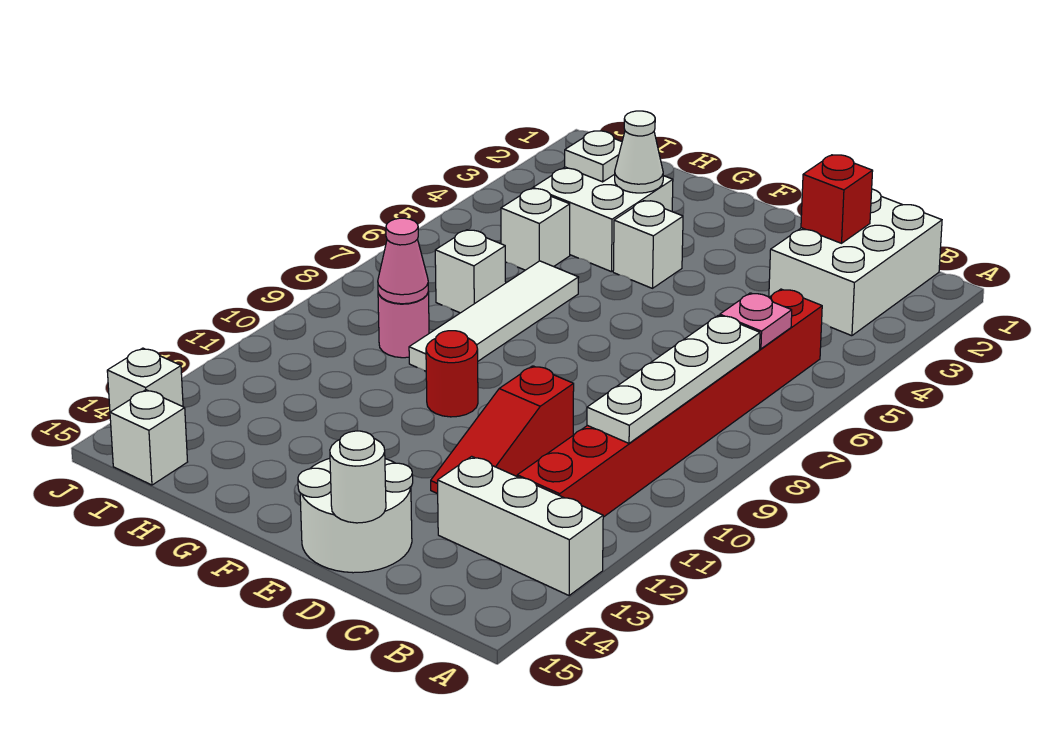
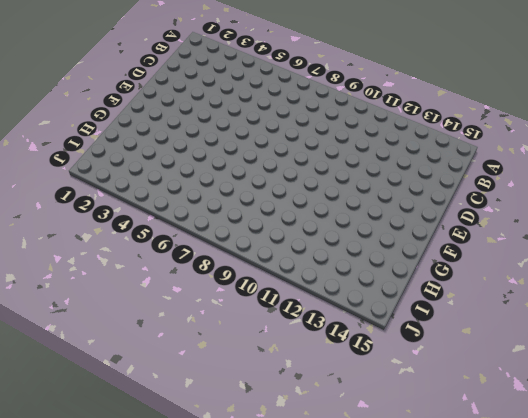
none -> white 1x3 brick [438,456,603,595]
none -> white 2x3 brick [769,189,942,336]
none -> red 1x8 brick [517,289,822,517]

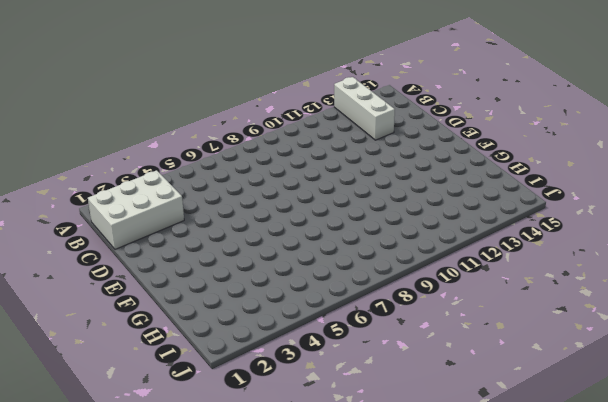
none -> red 1x8 brick [517,289,822,517]
none -> red 1x3 slope [431,366,574,494]
none -> white 2x2 round brick [298,458,413,573]

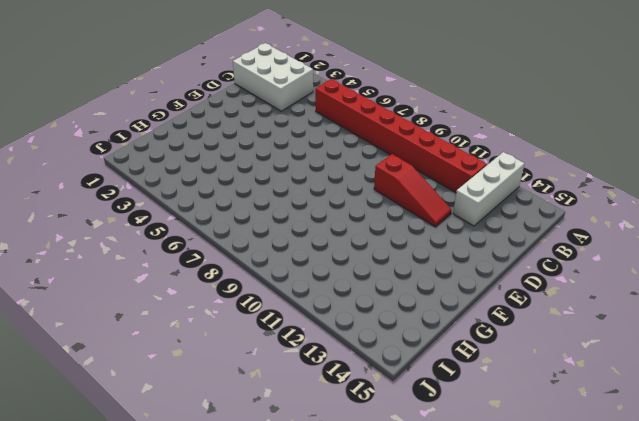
none -> white 2x2 round brick [298,458,413,573]
none -> white 1x1 brick [613,201,683,288]
none -> red 1x1 round brick [426,331,478,417]

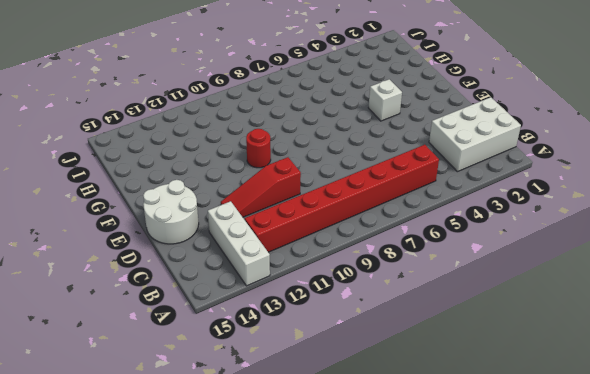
none -> white 2x2 brick [533,167,673,272]
none -> white 1x4 tile [409,261,579,371]
none -> white 1x1 brick [501,189,570,270]

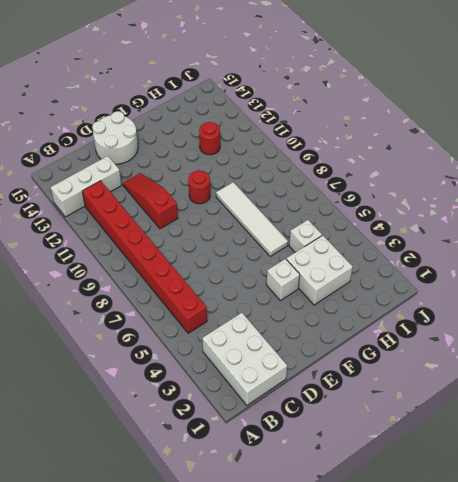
red 1x1 round brick [199,122,220,155] -> none
none -> white 1x1 brick [435,230,506,313]
none -> pink 1x1 round brick [378,292,429,358]
none -> white 1x1 brick [110,390,188,485]

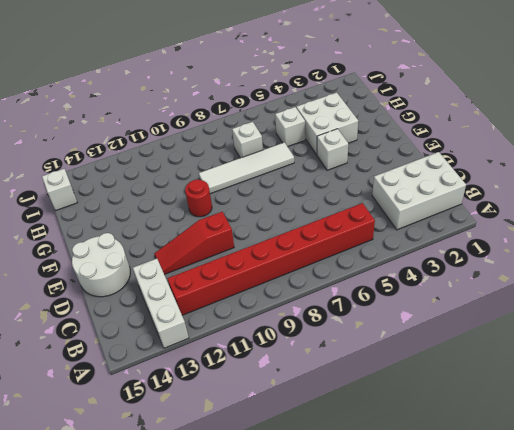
none -> pink 1x1 round brick [378,292,429,358]
none -> white 1x1 brick [107,348,183,412]
none -> pink 1x1 plate [720,293,792,349]

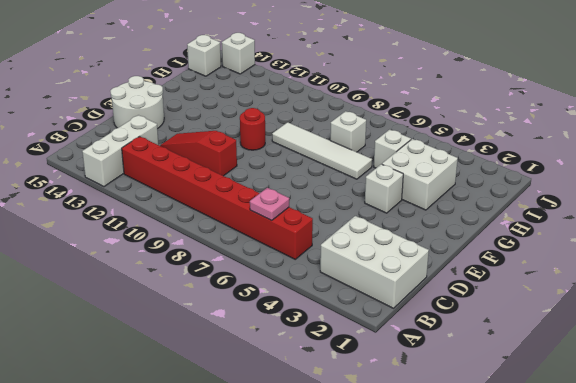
none -> pink 1x1 round brick [378,292,429,358]
none -> white 1x4 plate [587,315,760,443]
none -> red 1x1 brick [801,155,873,243]

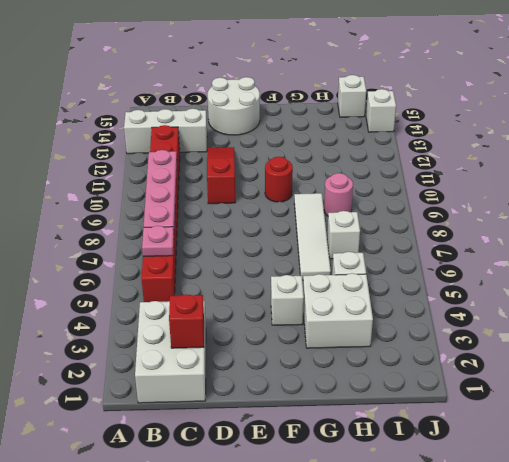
pink 1x4 plate [144,150,177,230] -> white 1x4 plate [587,315,760,443]
none -> white 1x1 round brick [330,431,386,523]
none -> white 1x1 cone [615,111,663,193]
none -> white 1x1 plate [565,131,622,182]

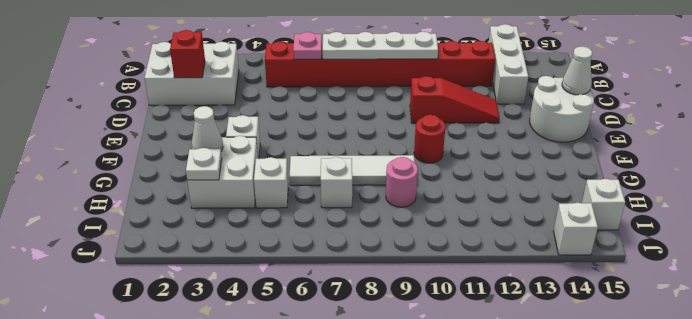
white 1x1 cone [562,47,592,95] -> white 1x1 round brick [330,431,386,523]
none -> pink 1x1 cone [378,218,428,304]

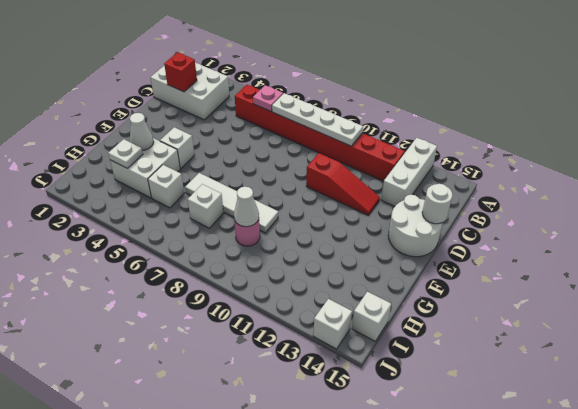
white 1x1 cone [234,187,259,227] -> pink 1x1 cone [378,218,428,304]
none -> red 1x1 round brick [426,331,478,417]

